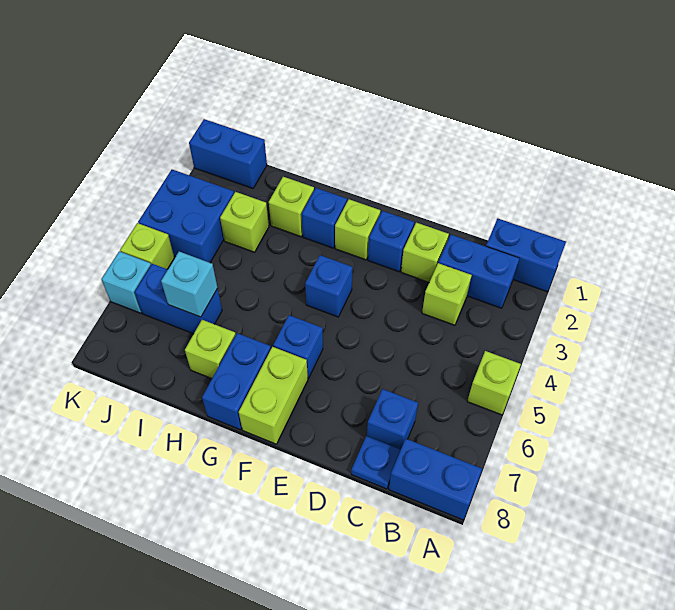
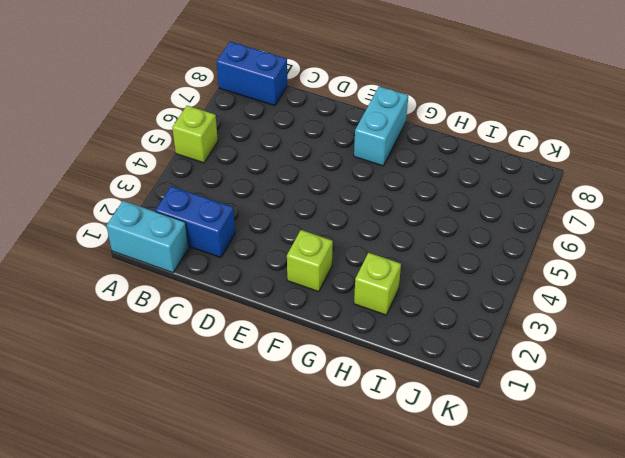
cyan 1x2 brick [107,201,188,273] -> blue 1x2 brick [486,219,566,292]
cyan 1x2 brick [354,86,408,166] -> lime 1x2 brick [239,347,308,444]
none -> lime 1x1 brick [422,263,472,325]
none -> blue 1x1 brick [367,389,418,449]
none -> blue 1x1 plate [351,436,401,489]

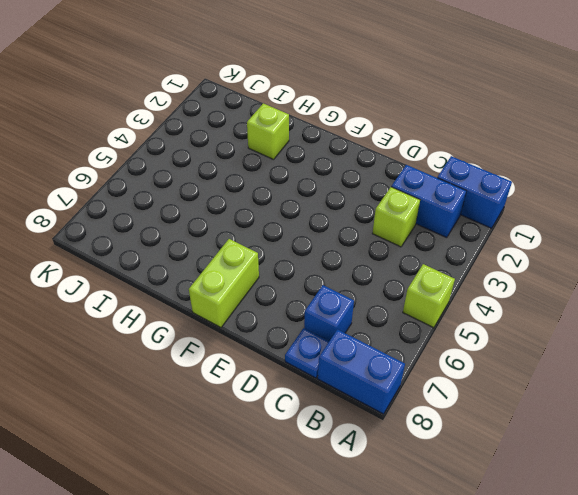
none -> lime 1x1 brick [401,223,449,282]
none -> blue 1x1 brick [368,211,414,272]
none -> lime 1x1 brick [335,199,380,260]

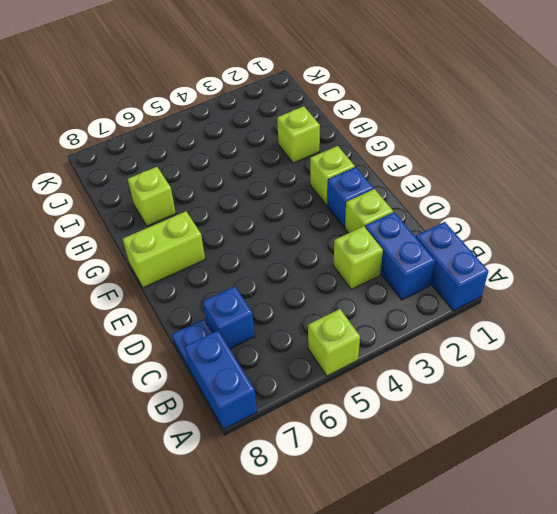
none -> blue 1x1 brick [305,255,353,317]
none -> blue 1x1 brick [273,315,323,378]
none -> blue 1x1 brick [302,188,347,248]

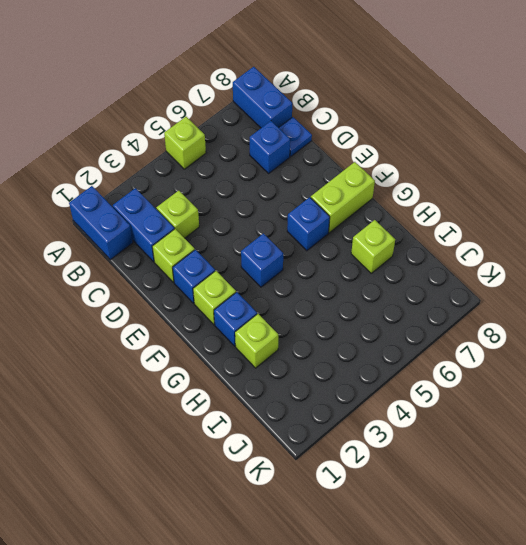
none -> blue 1x2 brick [202,333,271,430]
none -> lime 1x1 brick [220,192,269,252]
none -> blue 1x2 brick [135,264,222,334]

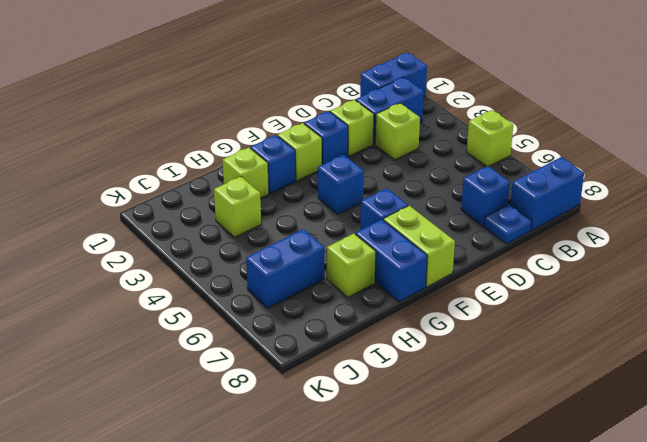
none -> blue 1x2 brick [189,119,267,189]
none -> blue 2x2 brick [138,170,234,263]
none -> lime 1x1 brick [120,223,174,269]

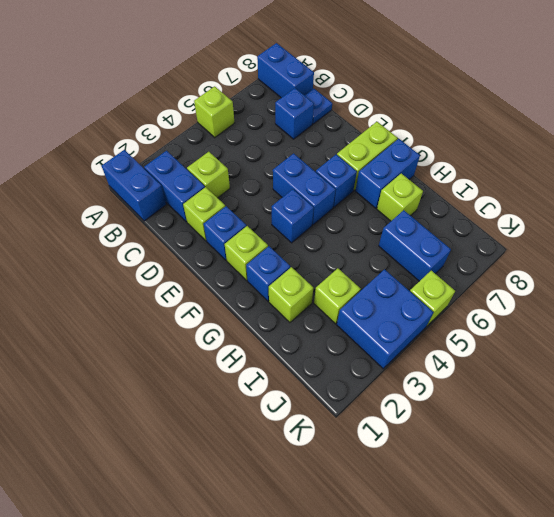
blue 1x2 brick [273,153,336,225] -> blue 1x2 brick moved to [189,119,267,189]
none -> cyan 1x1 brick [102,251,151,313]
none -> cyan 1x1 brick [161,252,217,317]

